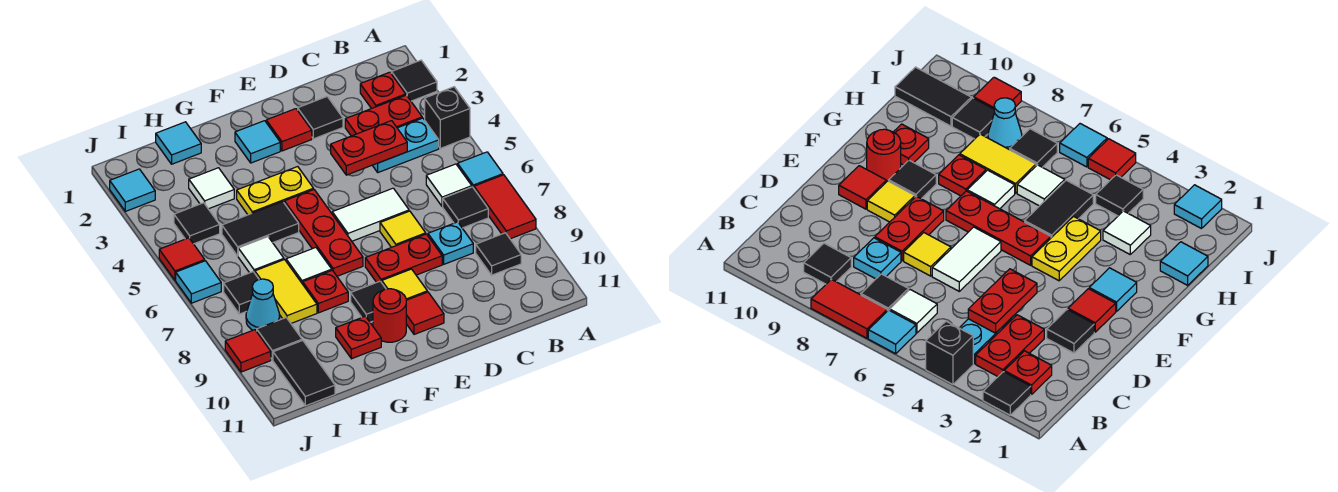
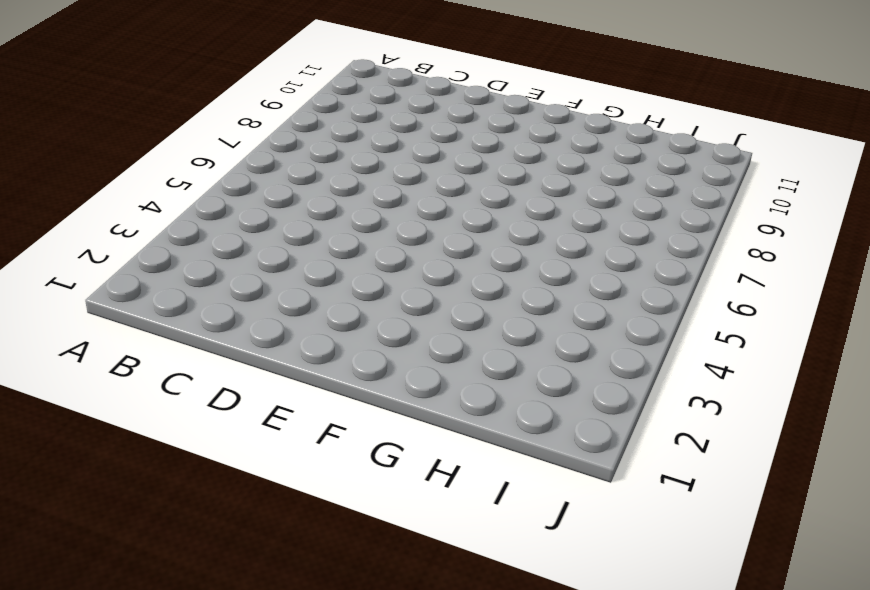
none -> black 1x1 tile [391,60,437,101]
none -> black 1x1 brick [425,87,470,148]
none -> cyan 1x1 tile [458,152,503,188]
none -> red 1x2 tile [474,175,536,239]

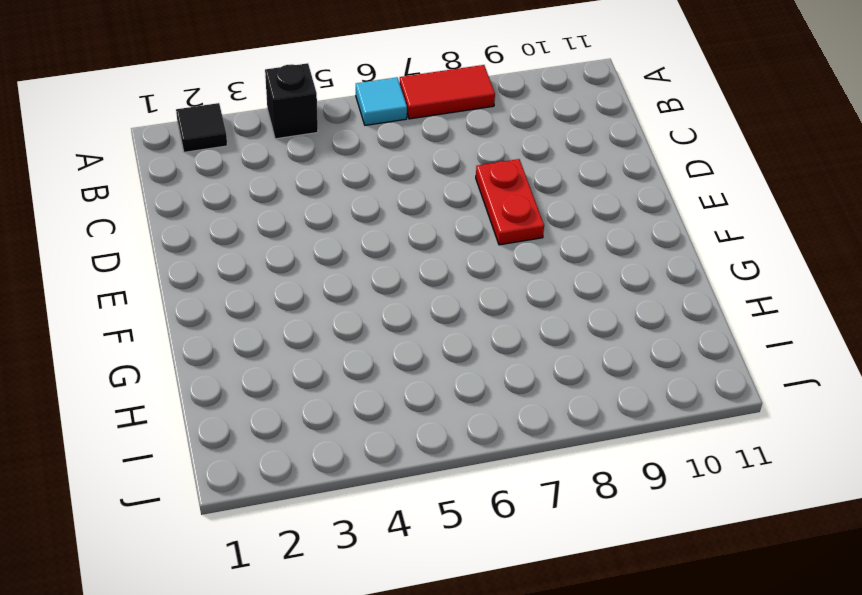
none -> red 1x1 plate [360,72,406,109]
none -> red 1x2 plate [345,95,422,136]
none -> cyan 1x2 plate [372,118,439,172]
none -> white 1x1 tile [426,164,472,206]

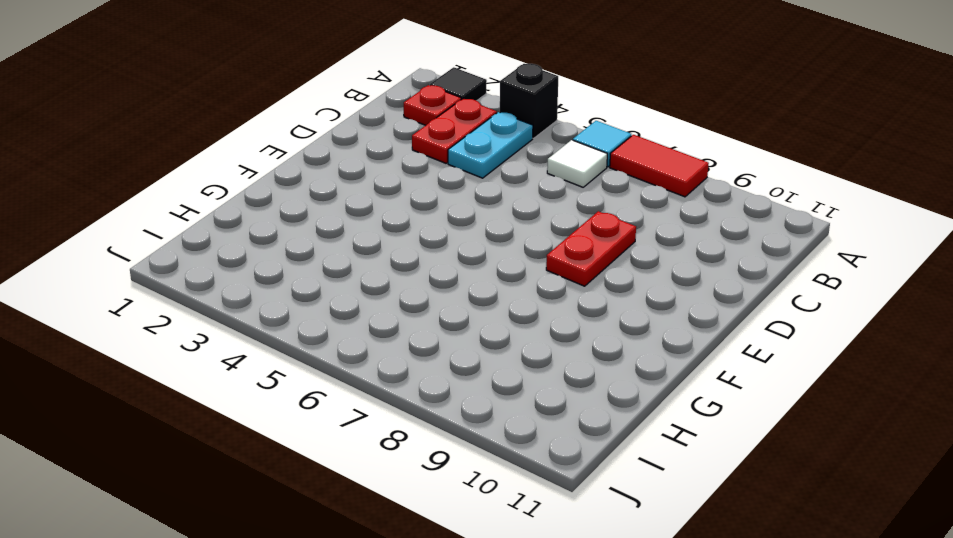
none -> black 1x1 tile [443,187,488,228]
none -> black 1x1 tile [476,233,521,275]
none -> cyan 1x1 plate [428,222,473,264]
none -> black 1x1 tile [298,97,343,139]

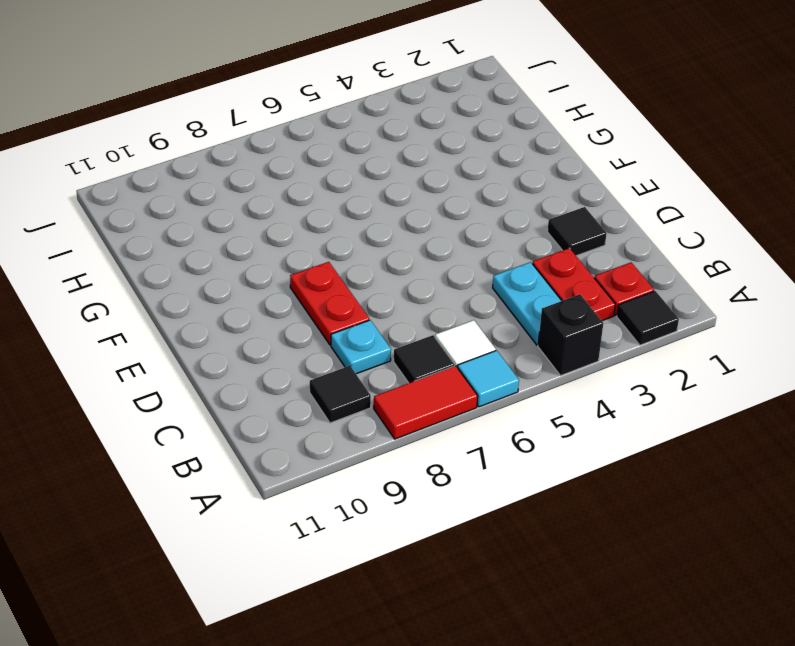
none -> white 1x2 tile [332,188,409,241]
none -> yellow 1x1 tile [380,211,426,247]
none -> red 1x1 tile [266,109,312,151]
none -> yellow 1x1 tile [382,269,427,300]

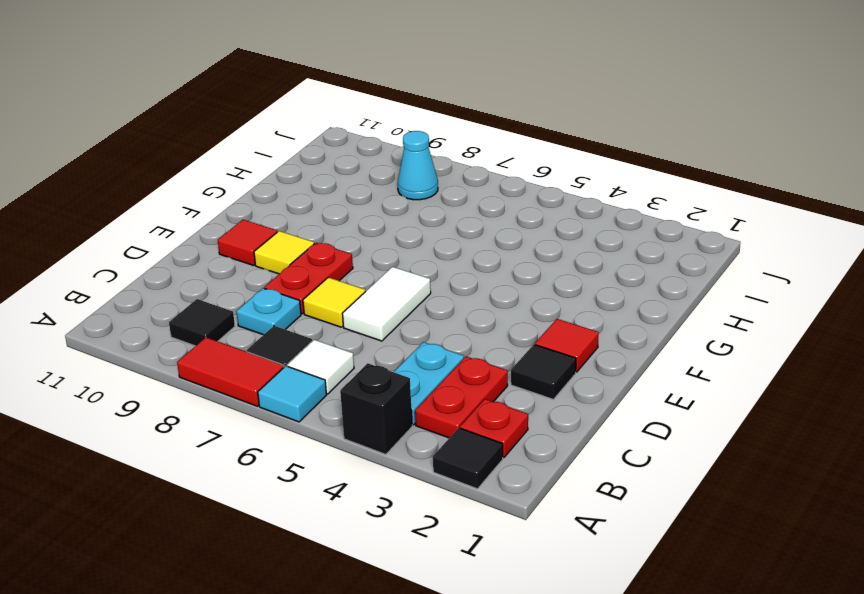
none -> cyan 1x1 tile [235,121,280,163]
none -> yellow 1x2 plate [237,167,313,215]
none -> red 1x3 plate [284,190,363,276]
none -> black 1x1 tile [351,281,386,322]

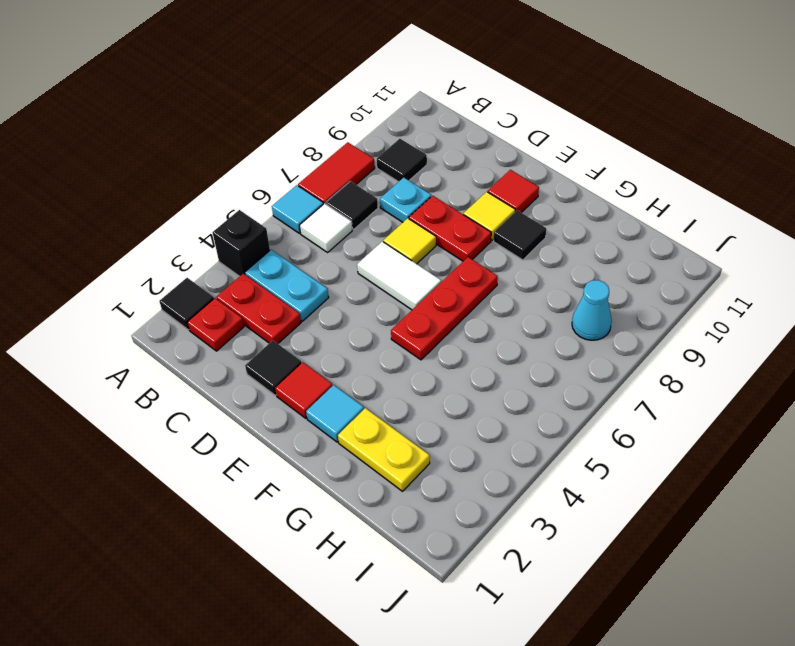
yellow 1x2 plate [338,408,430,491] -> yellow 1x2 plate moved to [237,167,313,215]
none -> red 1x1 round brick [373,289,406,342]
none -> black 1x2 tile [222,202,299,256]
none -> white 1x1 tile [286,248,332,284]
none -> red 1x1 plate [303,270,348,313]

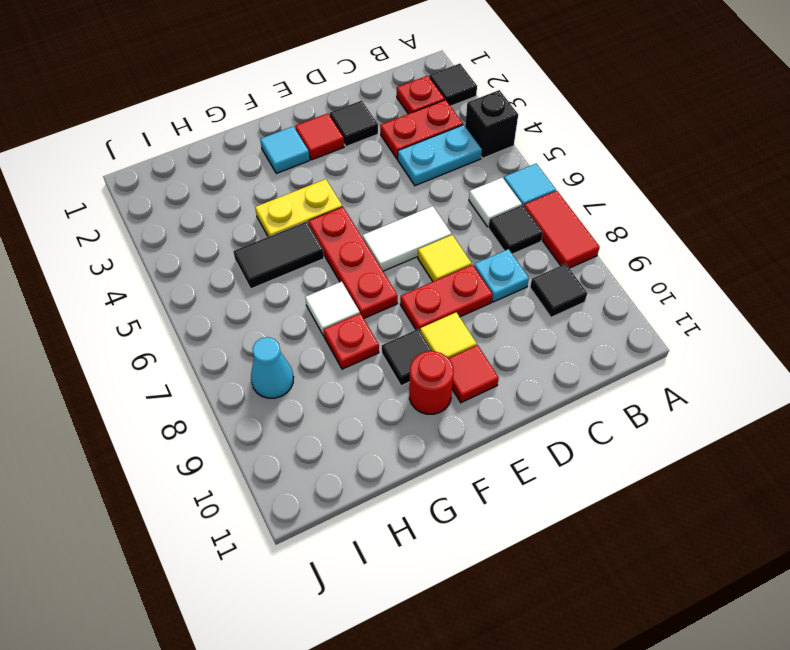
none -> red 1x1 plate [336,316,381,359]
none -> cyan 1x1 tile [156,122,201,164]
none -> white 1x1 tile [189,168,234,209]
none -> white 1x1 tile [238,237,284,273]

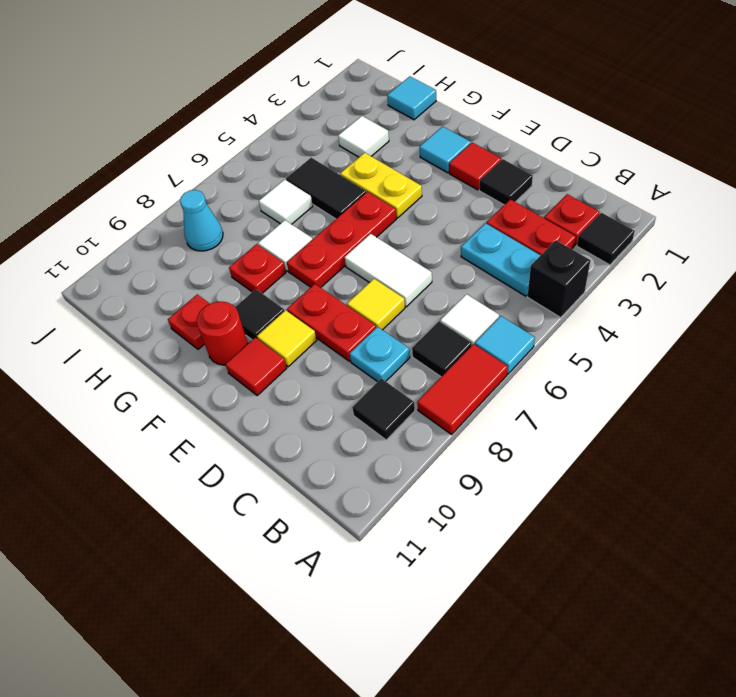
none -> yellow 1x2 tile [255,260,317,323]
none -> black 1x1 tile [174,203,220,244]
none -> black 1x1 tile [224,272,259,314]
none -> black 1x1 tile [257,318,302,360]

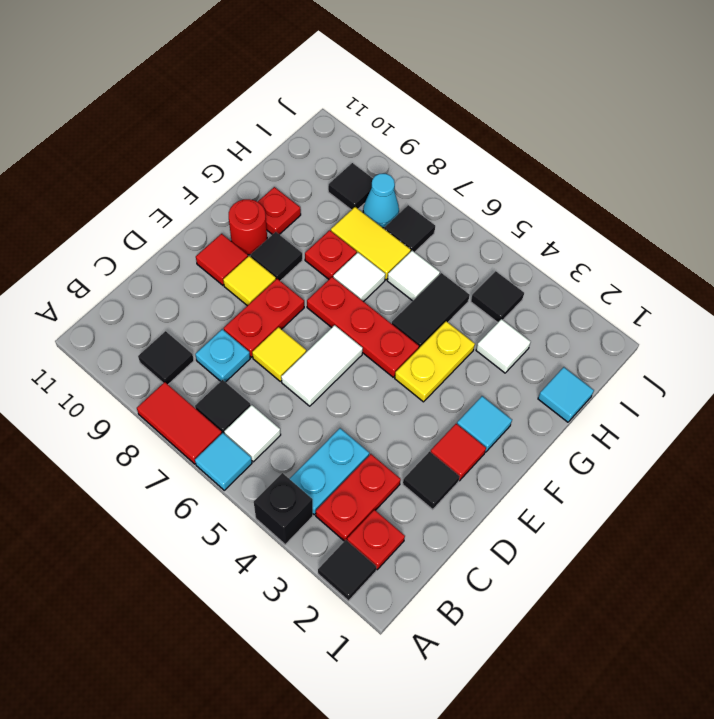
none -> black 1x2 tile [273,341,335,406]
none -> cyan 1x1 tile [110,169,155,211]
none -> red 1x1 tile [159,238,205,280]
none -> cyan 1x1 tile [176,261,221,303]

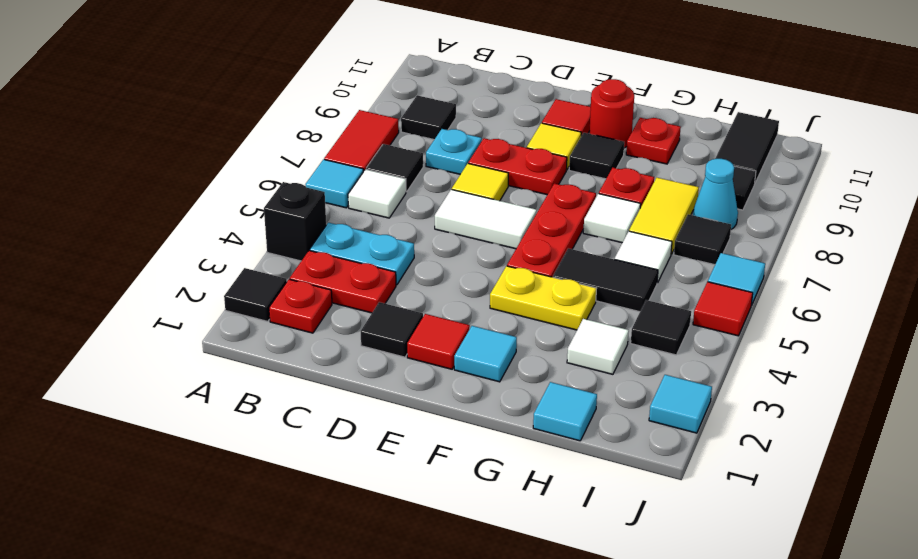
none -> red 1x1 tile [225,330,271,372]
none -> red 1x2 plate [331,121,407,175]

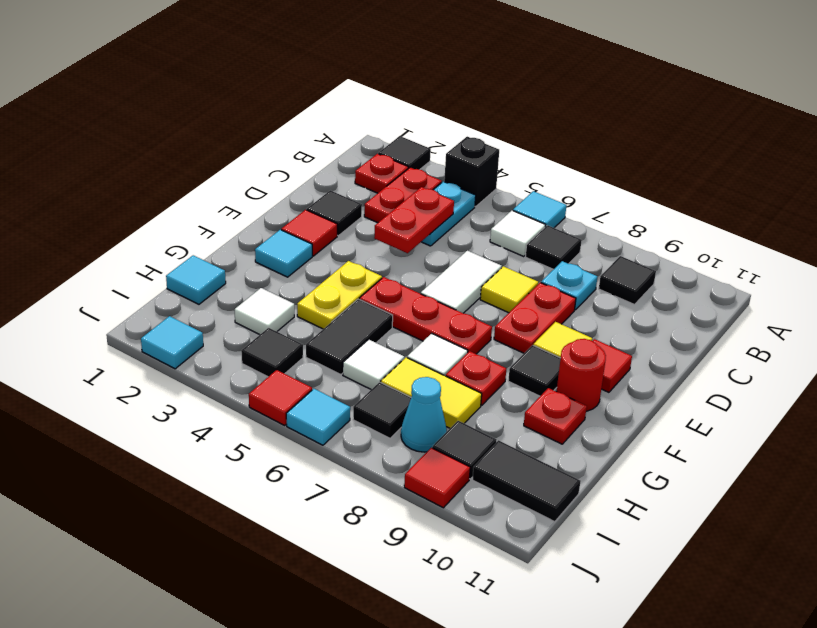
none -> red 1x2 tile [474,175,536,239]

